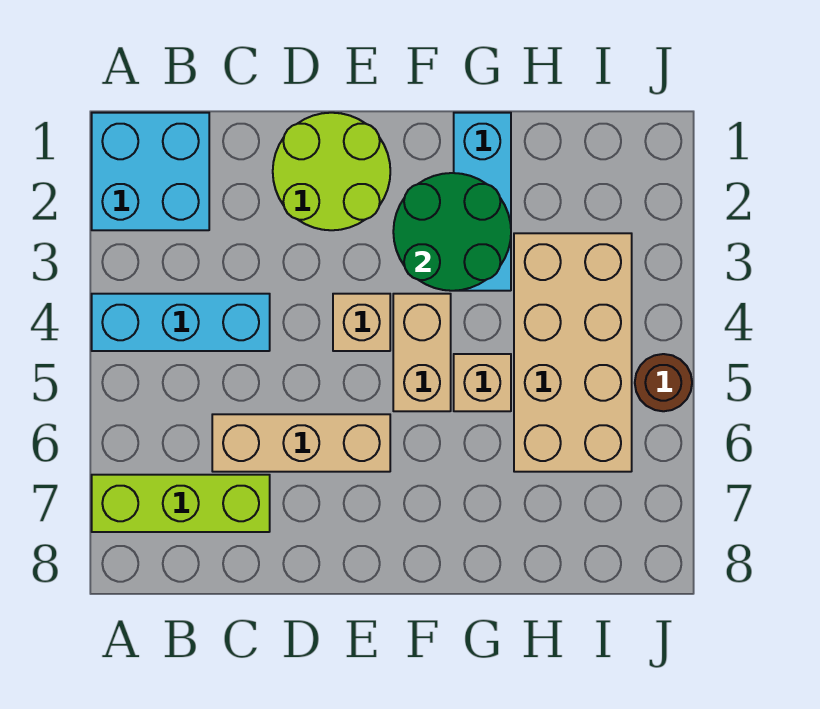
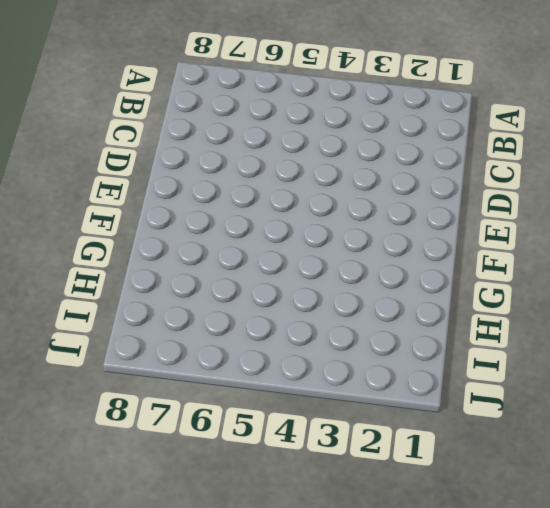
none -> cyan 2x2 brick [92,113,209,230]
none -> cyan 1x3 brick [92,294,270,351]
none -> lime 1x3 brick [92,475,270,532]

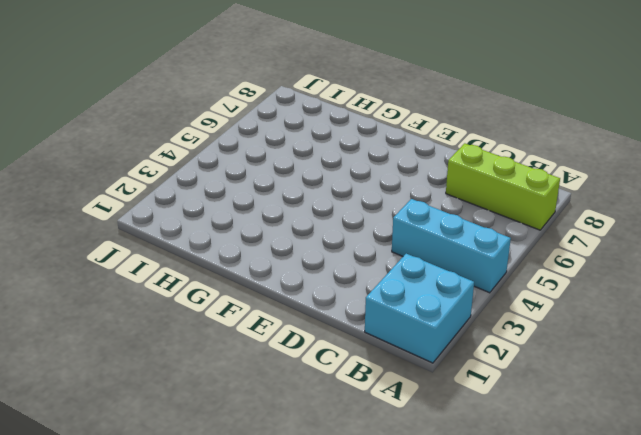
none -> tan 1x3 brick [212,414,390,472]
none -> lime 2x2 round brick [273,113,390,230]
none -> tan 1x1 brick [333,294,390,351]

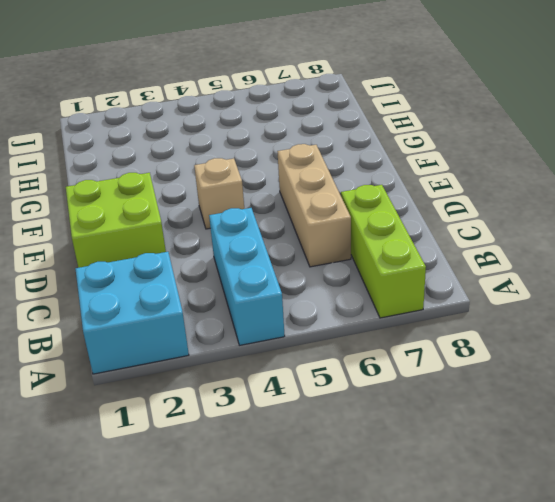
lime 2x2 brick [66,173,166,268] -> lime 2x2 round brick [273,113,390,230]
none -> tan 1x2 brick [393,294,451,411]
none -> cyan 1x3 brick [454,113,511,291]
none -> tan 1x1 brick [454,354,511,411]

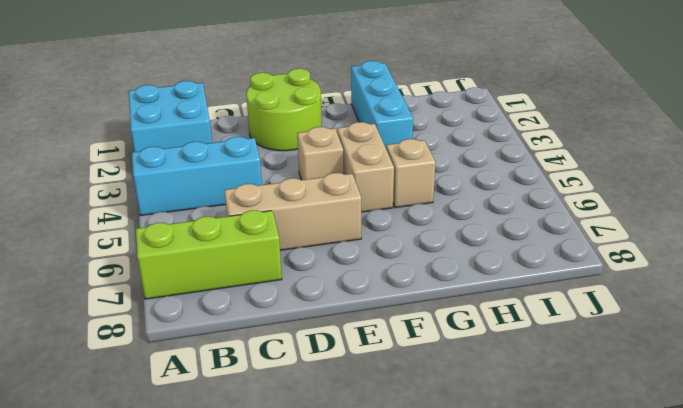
none -> tan 2x4 brick [514,233,632,472]
none -> brown 1x1 round brick [635,354,692,411]
none -> green 2x2 round brick [393,173,511,291]

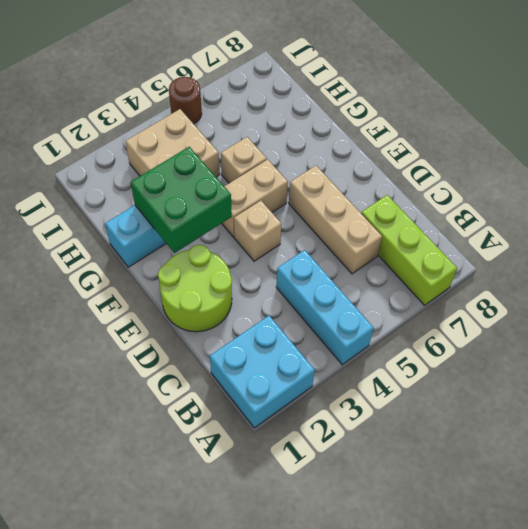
green 2x2 brick [131,147,232,253] -> green 2x2 round brick [393,173,511,291]
tan 2x2 brick [125,109,220,177] -> tan 2x4 brick [514,233,632,472]

